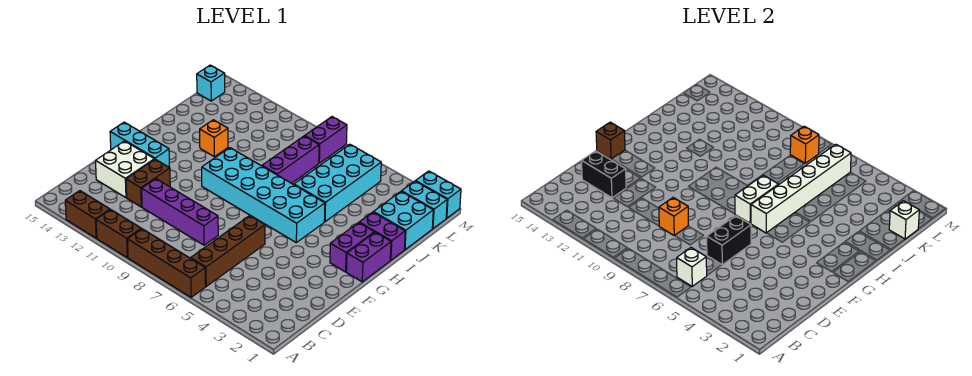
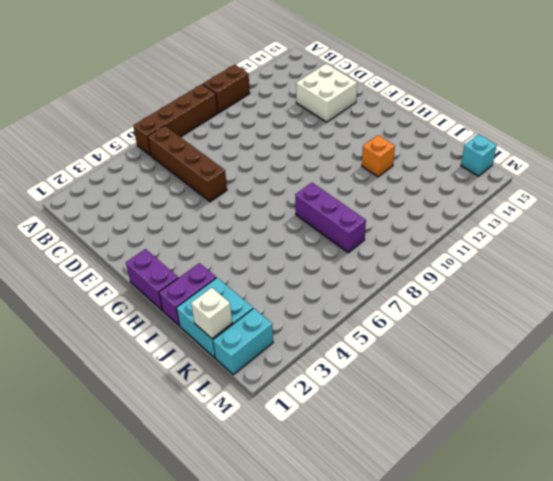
none -> brown 1x2 brick [65,191,110,238]
none -> purple 1x4 brick [142,179,218,245]
none -> brown 1x2 brick [126,159,170,207]

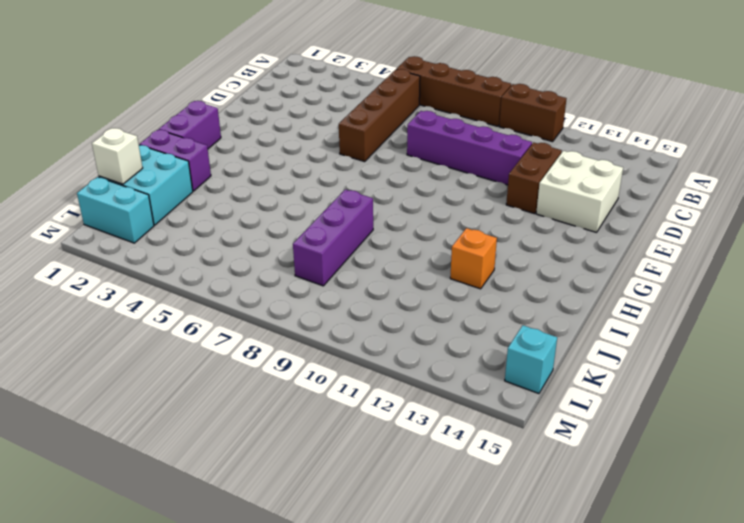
none -> brown 1x2 brick [65,191,110,238]
none -> cyan 1x3 brick [110,122,169,167]
none -> purple 1x2 brick [330,223,374,272]

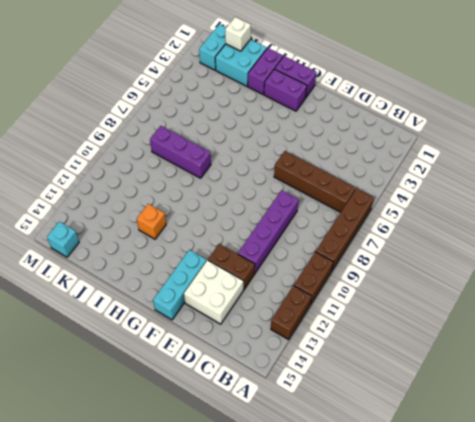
none -> cyan 2x6 brick [202,148,325,243]
none -> cyan 2x4 brick [294,144,381,222]
none -> purple 1x2 brick [305,117,347,163]

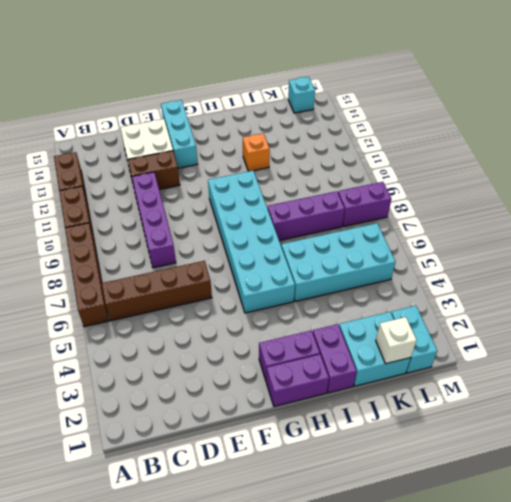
none -> cyan 1x2 brick [416,171,461,218]
none -> white 1x1 brick [677,248,707,286]
none -> black 1x2 brick [707,216,751,265]

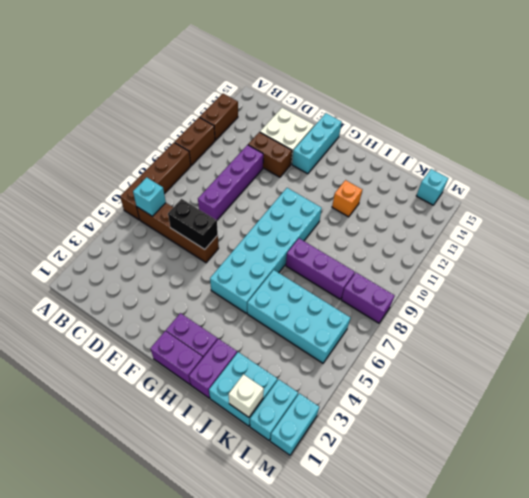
cyan 1x1 brick [133,177,166,216] -> white 1x1 brick [677,248,707,286]
none -> orange 1x1 brick [659,198,688,236]
none -> black 1x2 brick [582,151,626,198]
none -> brown 1x1 brick [596,122,625,159]

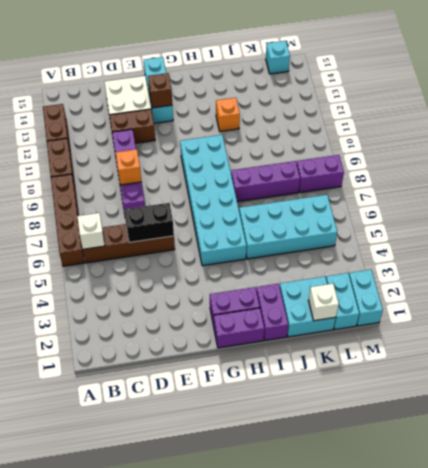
brown 1x1 brick [148,73,172,108] -> brown 1x1 brick moved to [596,122,625,159]
none -> black 1x2 brick [582,151,626,198]
none -> white 1x6 brick [751,144,851,233]
none -> white 1x2 brick [735,175,779,223]

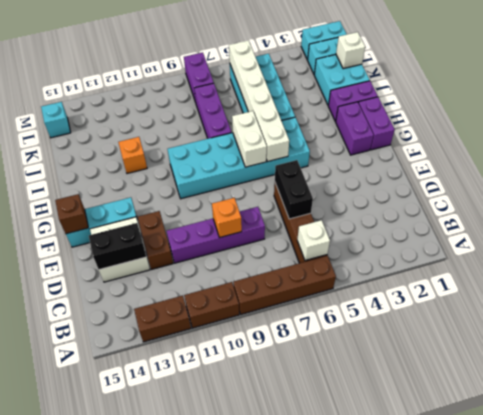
none -> orange 1x1 brick [790,126,819,163]

